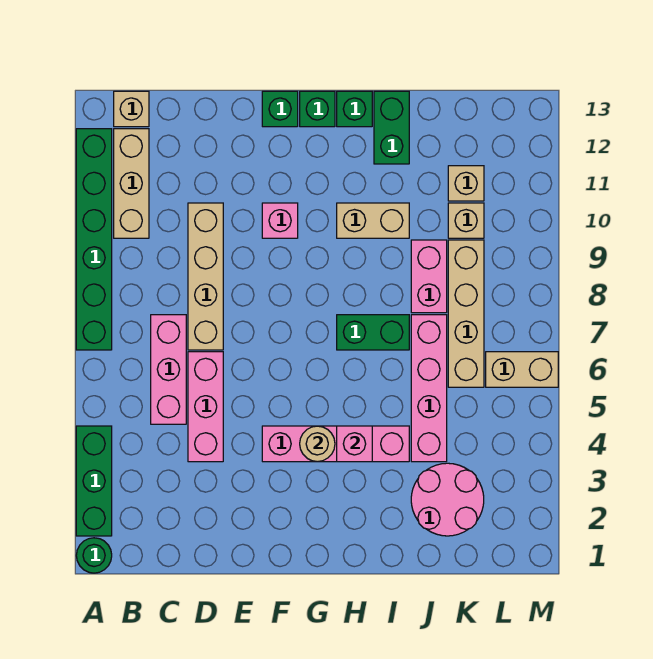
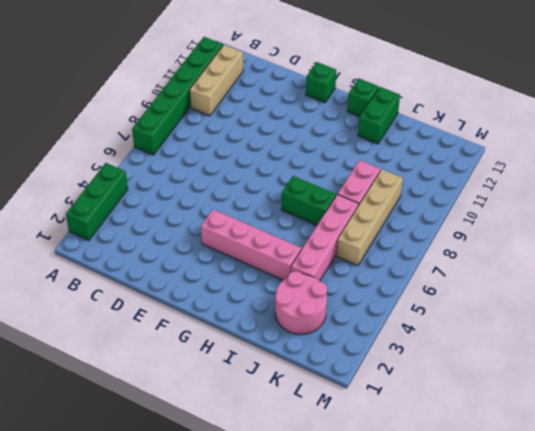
none -> green 1x1 round brick [76,538,112,573]
none -> tan 1x1 brick [114,91,149,127]
none -> pink 1x3 brick [151,315,186,424]

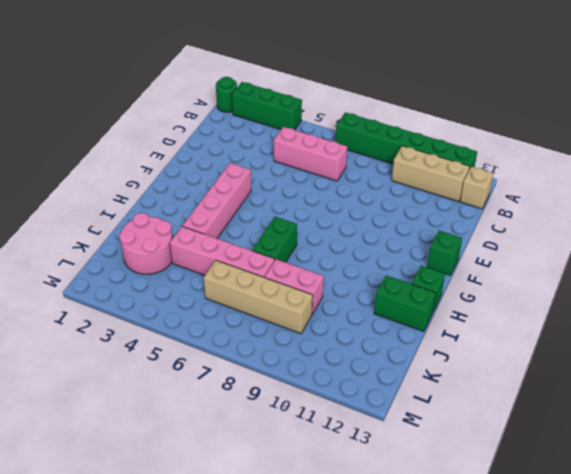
none -> pink 1x3 brick [188,352,223,462]
none -> tan 1x4 brick [188,203,223,350]
none -> pink 1x1 brick [262,203,298,238]

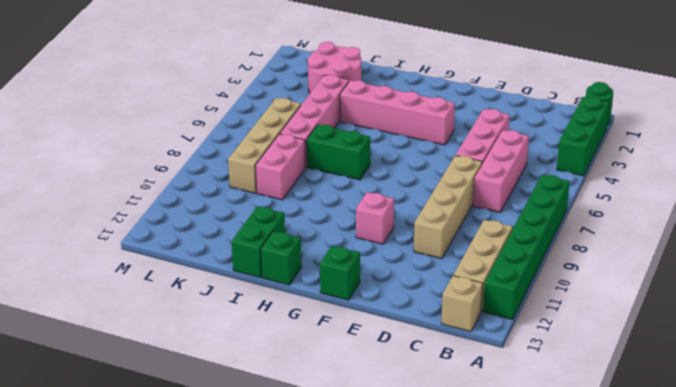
none -> green 1x1 brick [300,91,335,127]
none -> tan 1x2 brick [337,203,409,238]
none -> tan 1x1 brick [448,203,484,238]

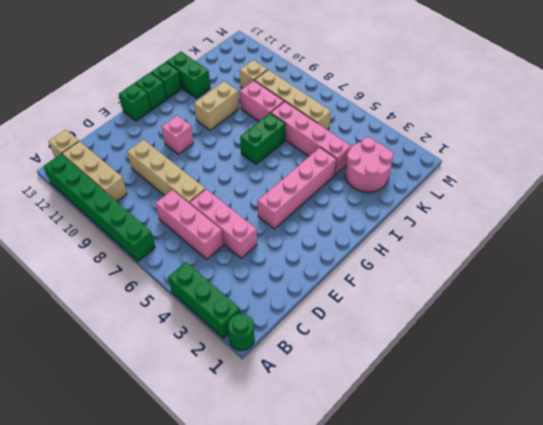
none -> tan 1x1 brick [448,166,484,201]
none -> tan 1x2 brick [486,352,558,387]
none -> tan 1x1 round brick [300,426,335,462]

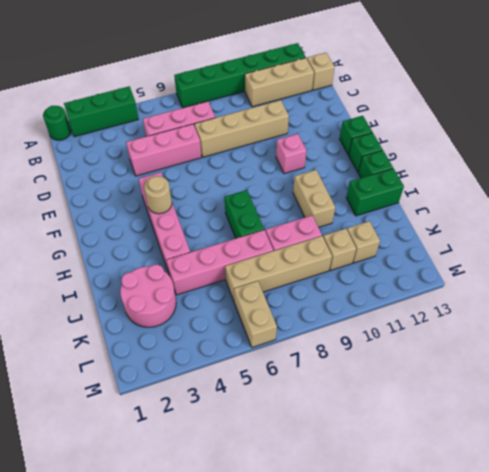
none -> pink 1x1 brick [337,426,372,462]

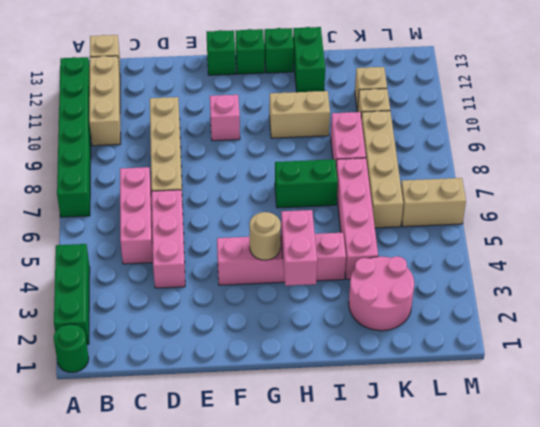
pink 1x2 brick [281,210,317,286] -> pink 1x1 brick [337,426,372,462]

